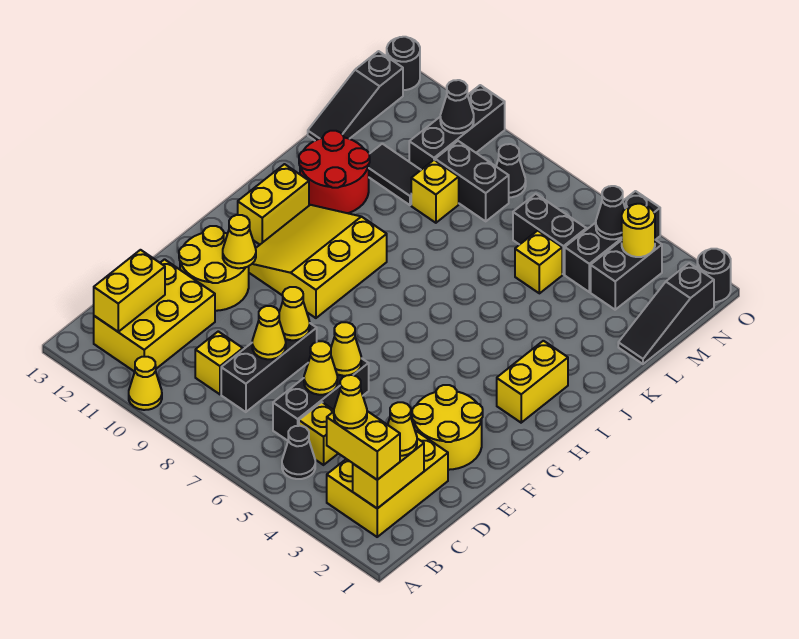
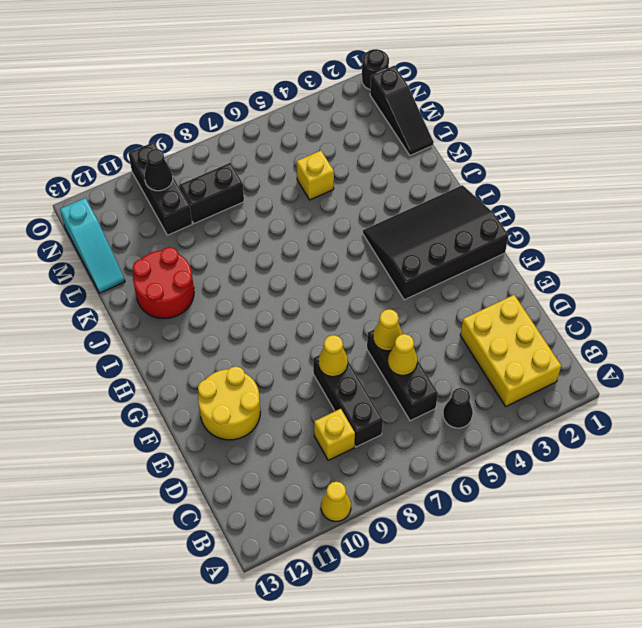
black 3x4 slope [363,185,509,300] -> yellow 1x2 brick [497,341,568,423]
cyan 1x3 slope [60,198,125,293] -> black 1x3 slope [308,51,403,141]
none -> yellow 2x3 brick [94,259,215,372]
none -> yellow 1x1 brick [299,402,338,465]
none -> yellow 2x2 round brick [412,385,483,470]
none -> yellow 3x3 slope [249,205,387,318]

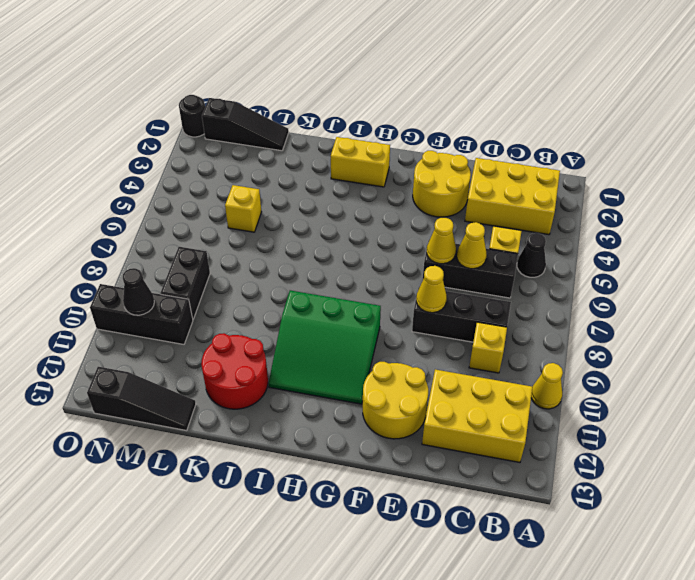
green 3x3 slope [269,290,381,404] -> yellow 3x3 slope [249,205,387,318]
none -> yellow 1x2 brick [238,164,309,244]
none -> yellow 1x1 brick [411,160,459,223]
none -> black 1x2 tile [368,144,421,205]
none -> black 1x2 brick [591,240,662,310]

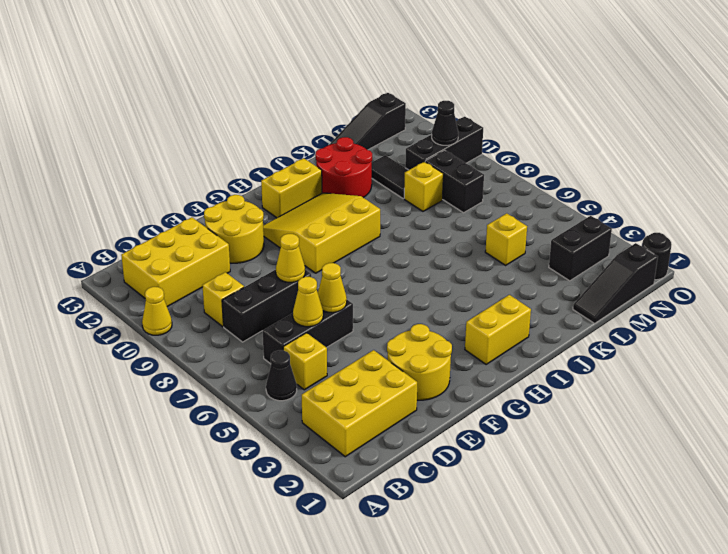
none -> black 1x3 brick [565,191,660,292]
none -> black 1x2 brick [513,194,586,274]
none -> black 1x1 cone [496,144,526,197]
none -> black 1x1 round brick [387,37,420,90]

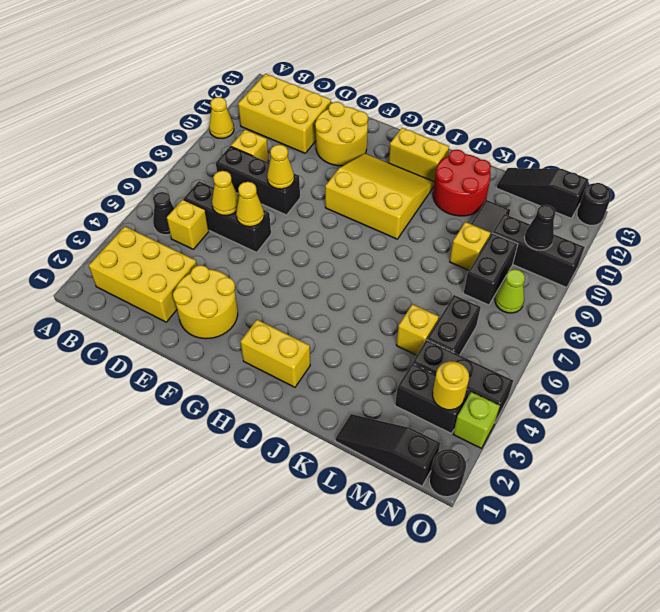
lime 1x1 cone [495,269,525,313] -> black 1x1 cone [496,144,526,197]
lime 1x1 brick [453,392,500,448] -> none
none -> yellow 1x2 brick [353,439,424,508]
none -> yellow 1x2 brick [94,250,165,332]
none -> yellow 1x1 cone [252,306,286,359]
none -> yellow 1x1 cone [223,215,256,268]

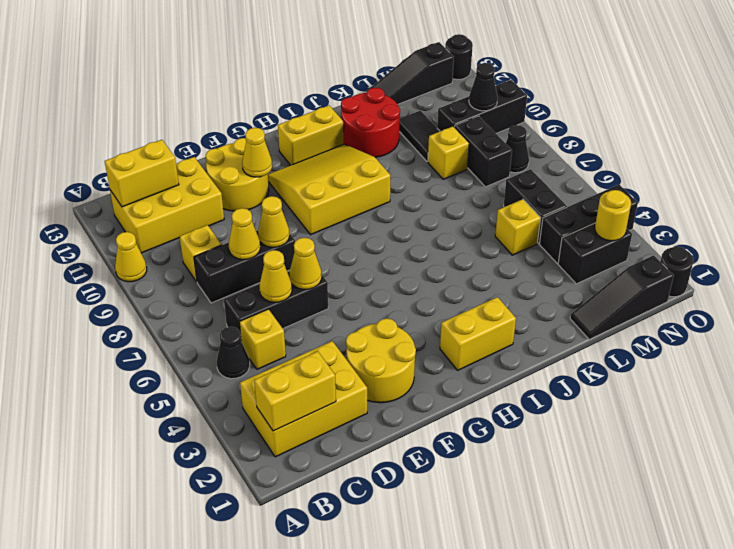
none -> black 1x1 cone [596,186,625,239]
none -> yellow 1x2 brick [327,411,400,480]
none -> yellow 1x1 cone [388,402,417,456]
none -> yellow 1x1 cone [334,375,367,428]

